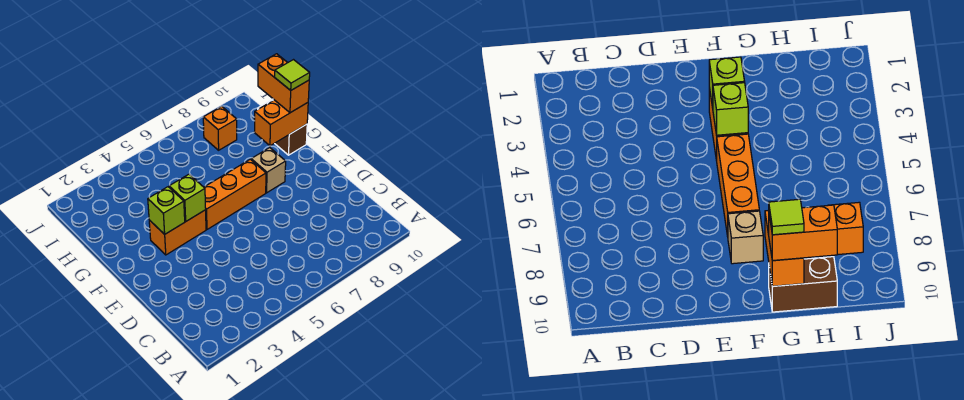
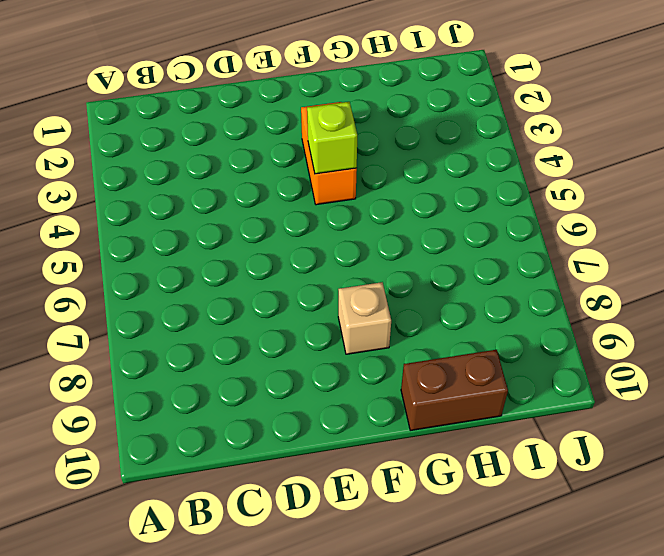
none -> orange 1x3 brick [204,159,266,229]
none -> orange 1x1 brick [203,106,237,150]

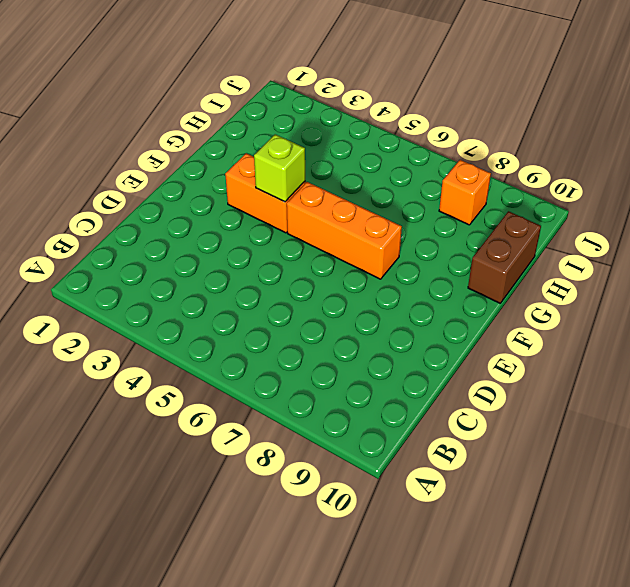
none -> tan 1x1 brick [251,148,286,193]
none -> lime 1x1 brick [148,187,185,234]

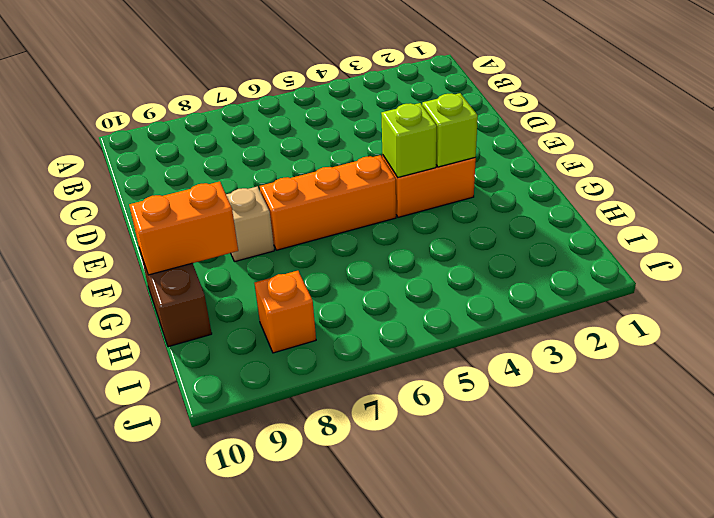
none -> orange 1x2 brick [258,54,309,113]
none -> lime 1x1 tile [275,60,310,90]

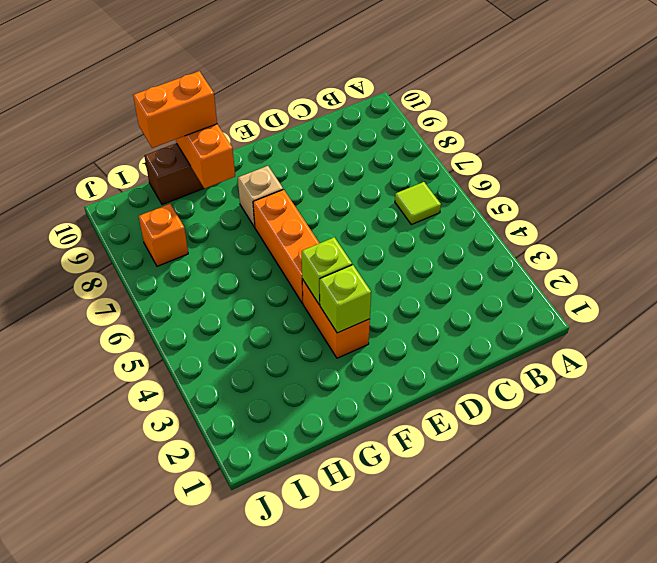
lime 1x1 tile [395,182,441,225] -> lime 1x1 tile moved to [275,60,310,90]

